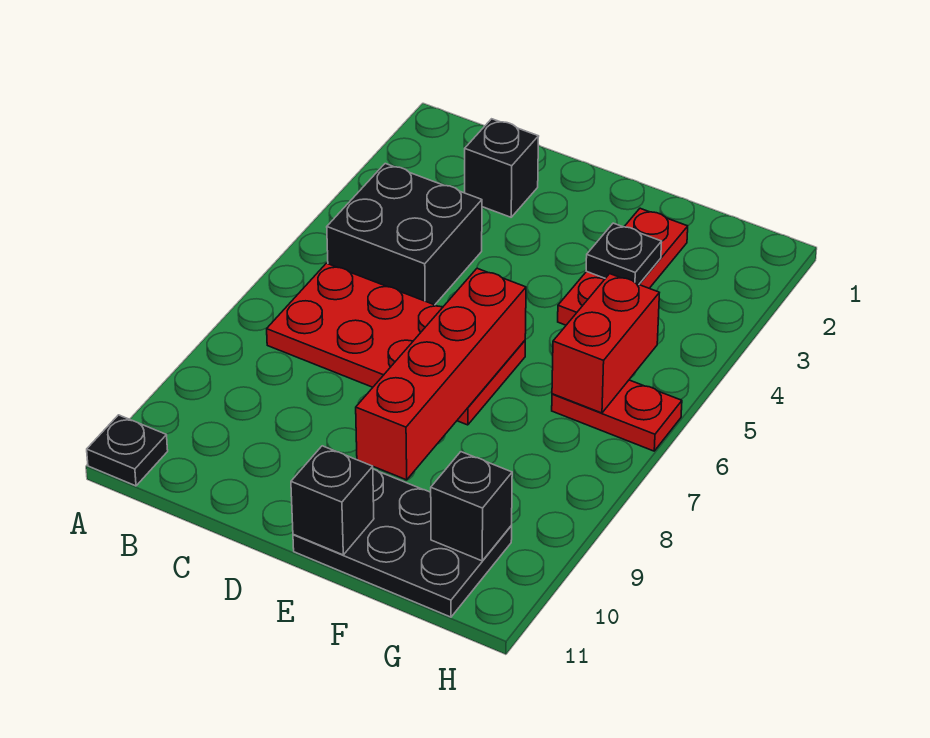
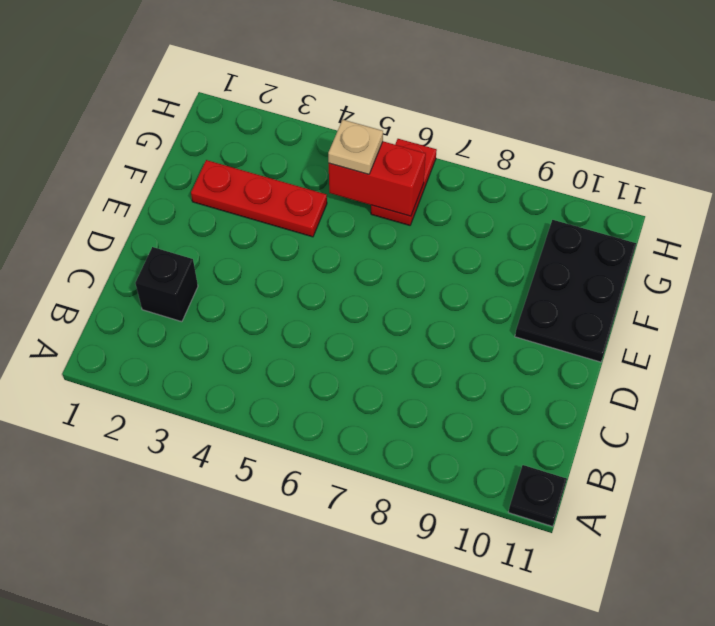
tan 1x1 plate [328,120,383,174] -> none
none -> black 2x2 brick [327,164,482,305]
none -> red 2x4 plate [267,263,525,425]
none -> red 1x4 brick [356,268,526,480]

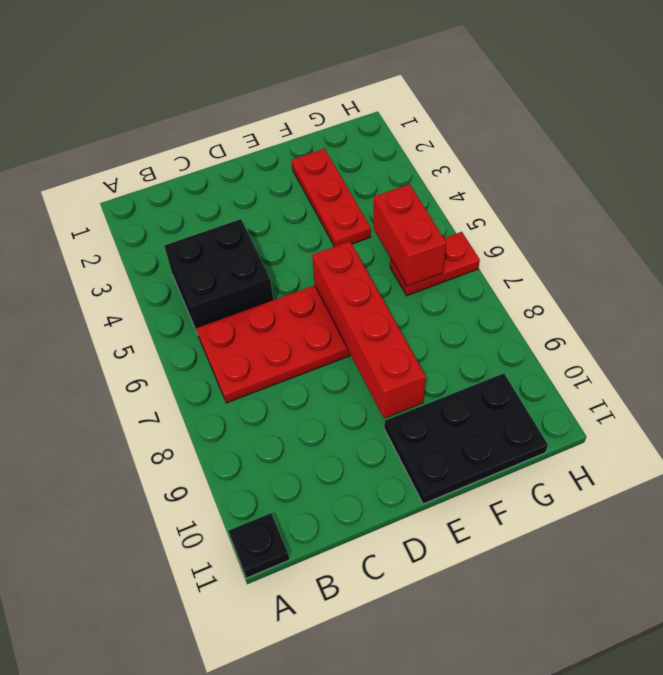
none -> black 1x1 brick [465,119,539,217]
none -> black 1x1 brick [291,446,374,555]
none -> black 1x1 plate [586,223,662,284]

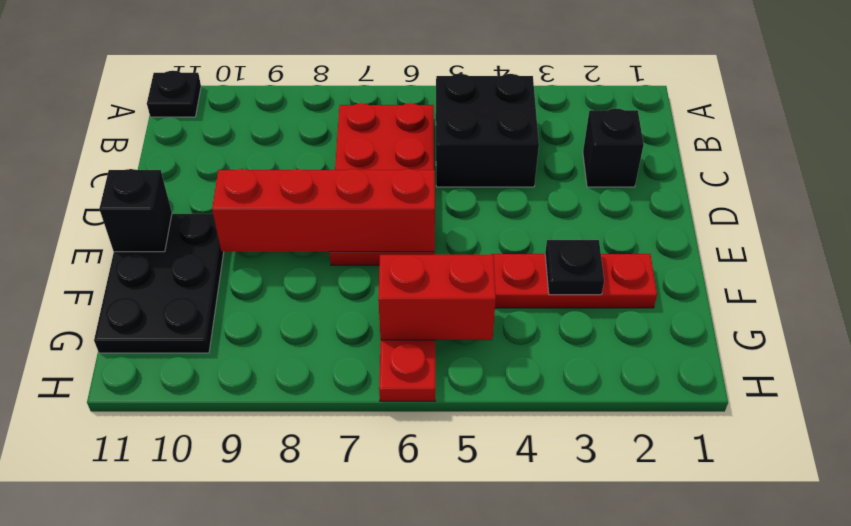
none -> black 1x1 brick [431,452,512,561]

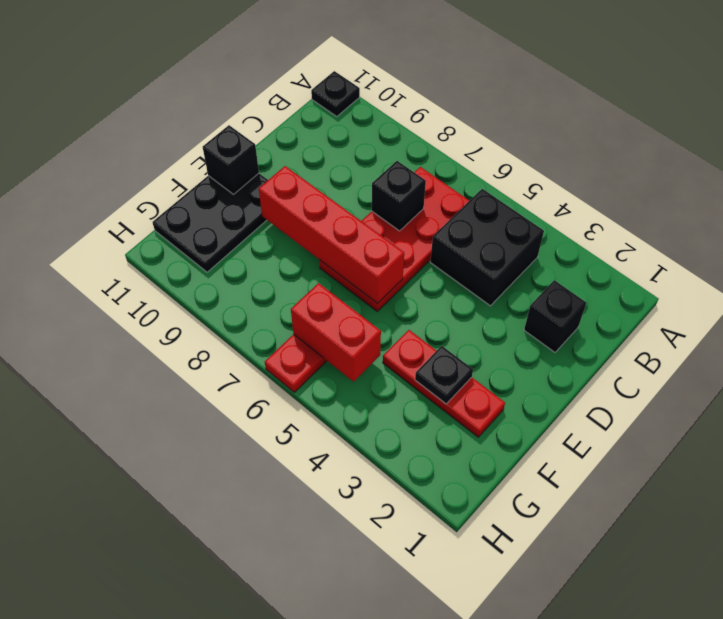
black 1x1 brick [372,161,426,231] -> black 1x1 brick moved to [431,452,512,561]

